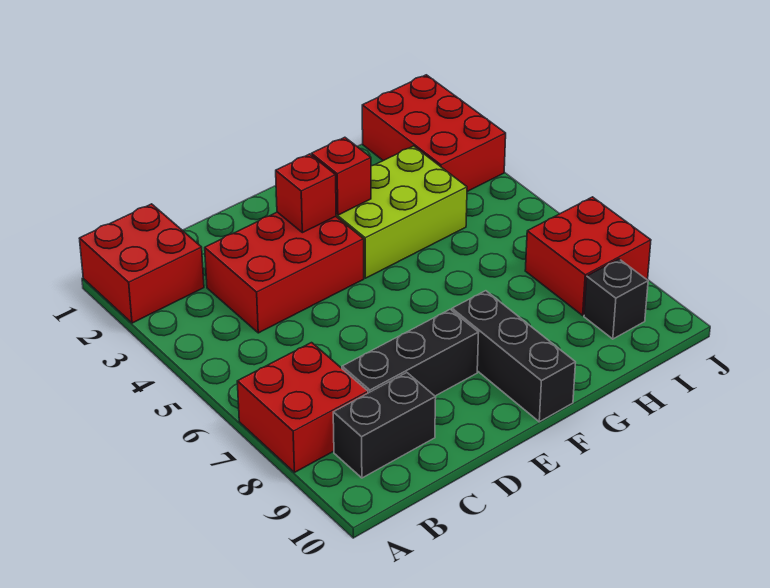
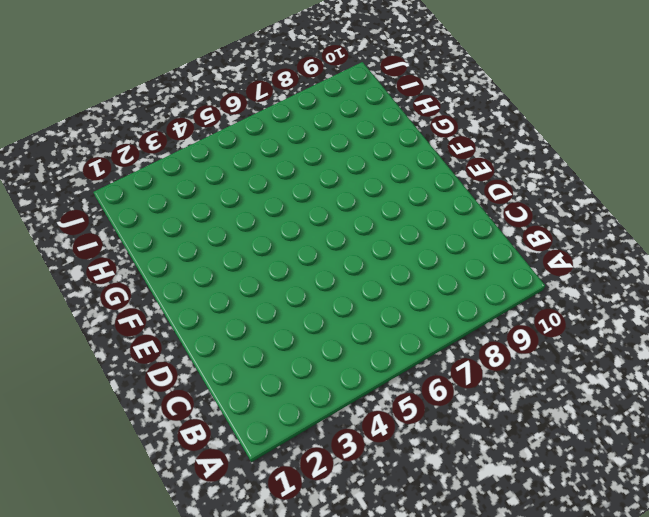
none -> red 2x2 brick [79,204,204,323]
none -> red 2x2 brick [237,343,368,472]
none -> black 1x2 brick [333,373,436,478]

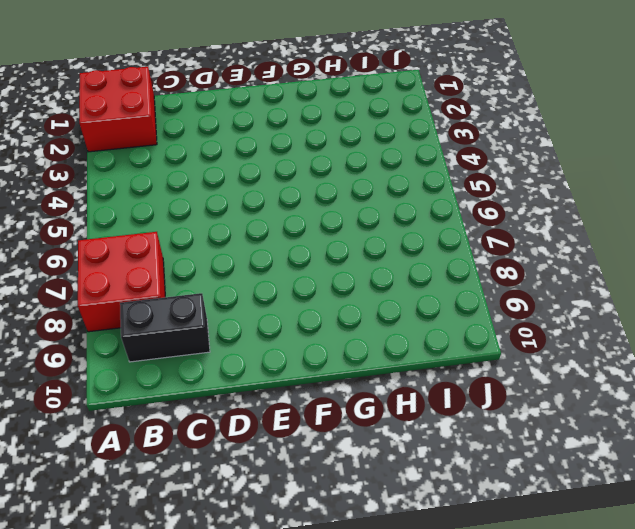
none -> red 2x3 brick [205,212,364,333]
none -> black 1x3 brick [342,309,479,396]
none -> lime 2x3 brick [336,146,467,278]

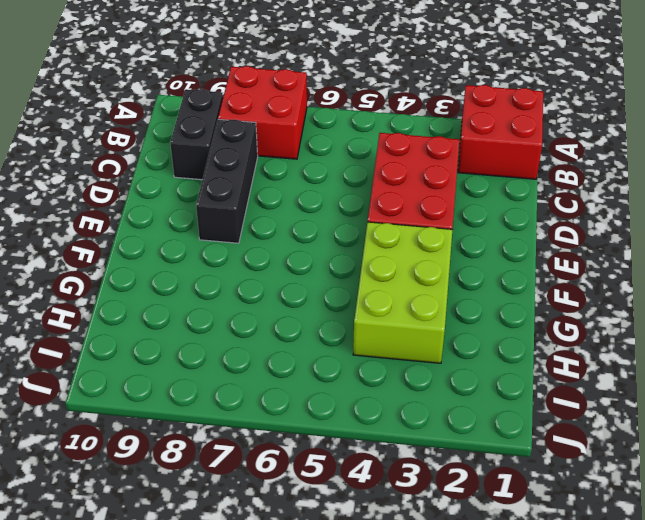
none -> black 1x3 brick [452,291,576,422]
none -> red 2x3 brick [362,75,506,192]
none -> red 2x2 brick [525,197,651,315]

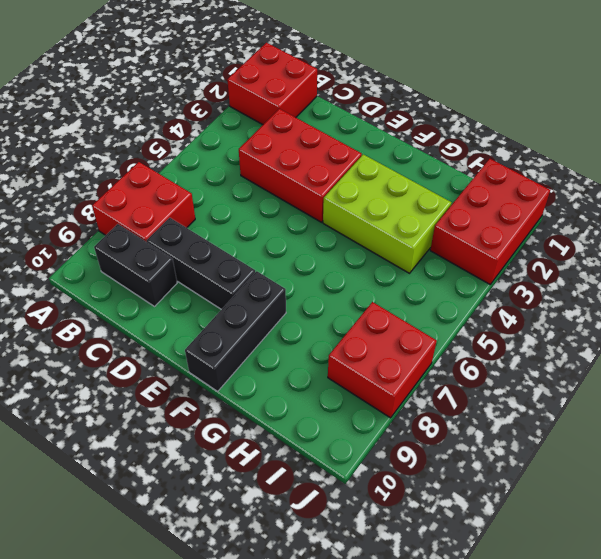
none -> black 1x1 brick [584,259,648,339]
none -> red 1x1 brick [276,154,336,233]
none -> red 1x1 brick [311,137,371,215]

